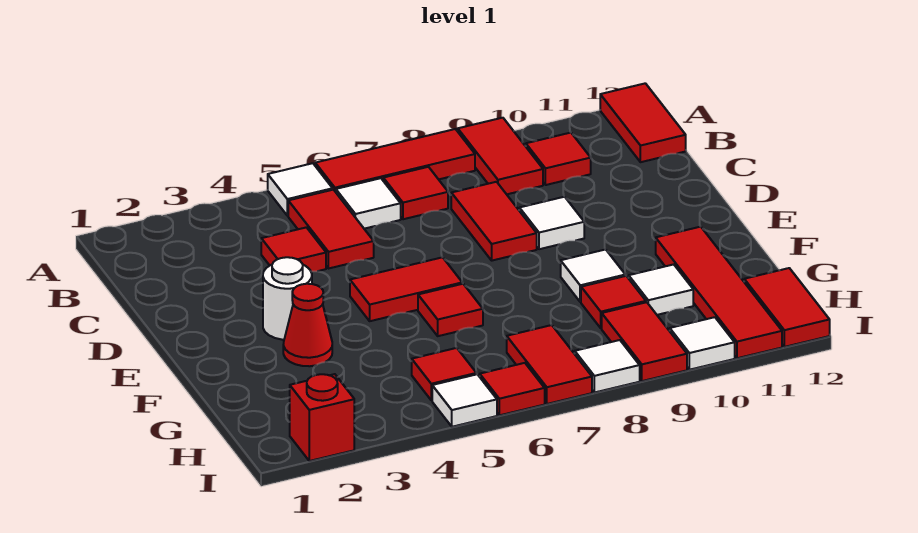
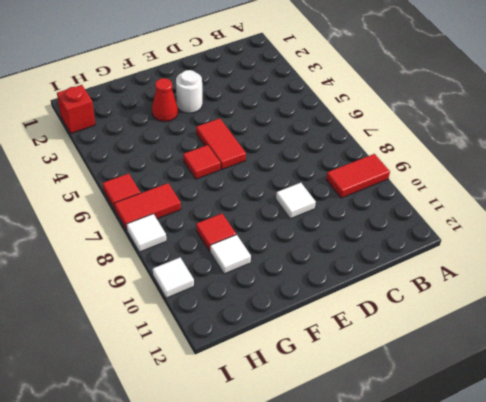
none -> white 1x1 tile [268,163,333,216]
none -> red 1x3 tile [315,129,475,192]
none -> red 1x2 tile [600,83,686,162]

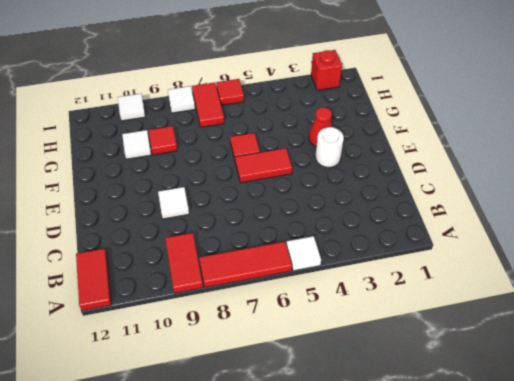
none -> red 1x2 tile [288,190,374,269]
none -> white 1x1 tile [336,178,401,229]
none -> red 1x1 tile [383,167,448,219]

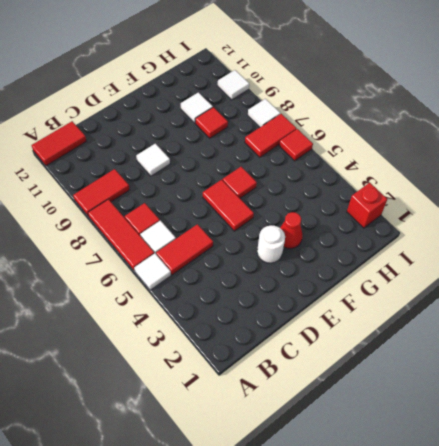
none -> red 1x1 tile [526,133,591,185]
none -> red 1x1 tile [261,227,326,271]
none -> red 1x2 tile [451,182,537,261]

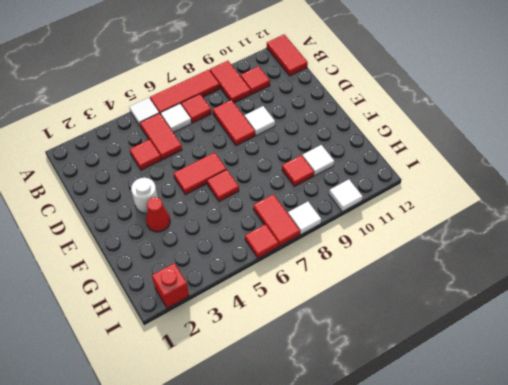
none -> white 1x1 tile [561,249,625,302]
none -> red 1x4 tile [656,227,782,358]
none -> red 1x1 tile [412,348,476,400]

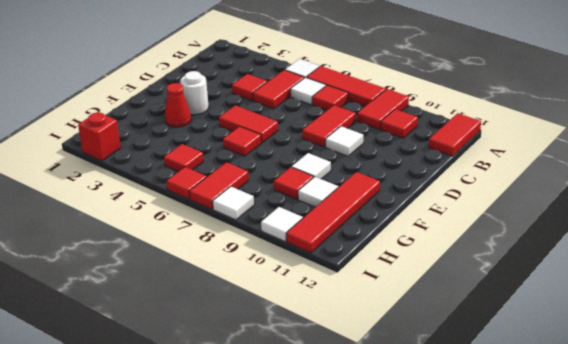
none -> red 1x2 tile [602,302,687,381]
none -> red 1x2 tile [744,268,830,347]
none -> white 1x1 tile [432,374,497,427]

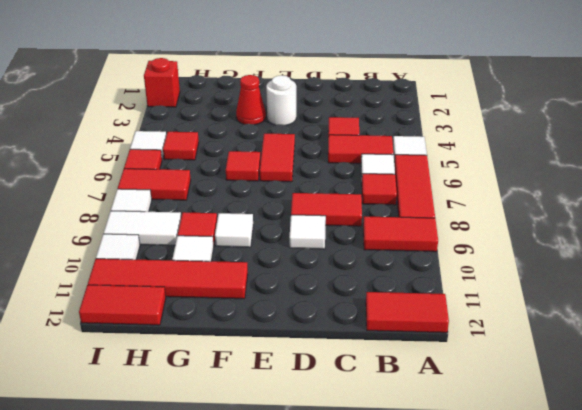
white 1x2 tile [104,211,181,245] -> red 1x2 tile [602,302,687,381]
none -> red 1x1 tile [526,133,591,185]

